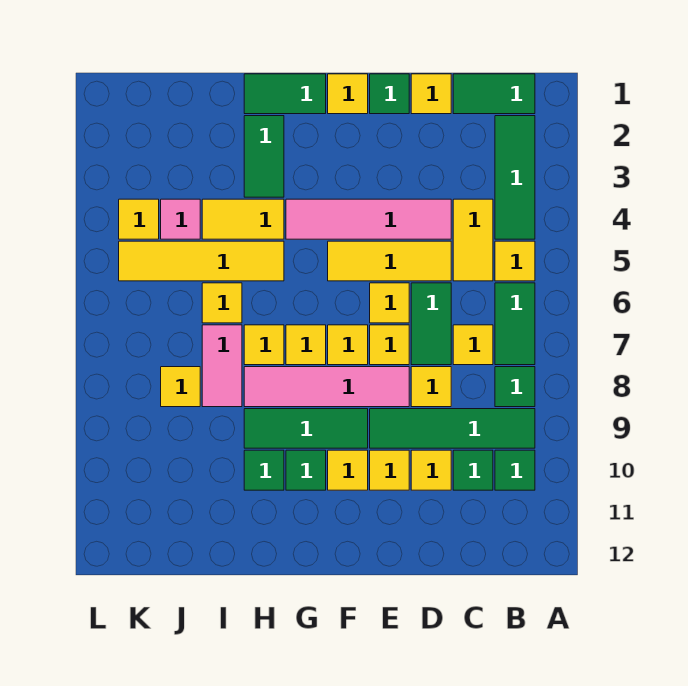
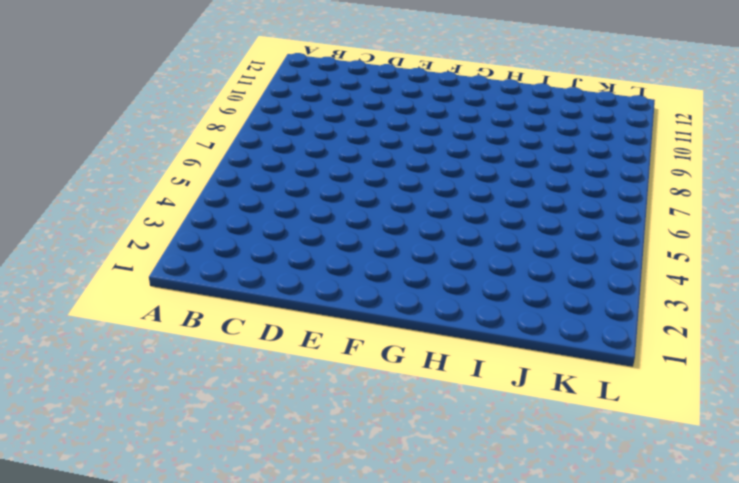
none -> green 1x2 tile [453,74,535,114]
none -> green 1x3 tile [495,116,535,239]
none -> yellow 1x1 tile [495,241,535,281]
none -> green 1x2 tile [495,283,535,365]

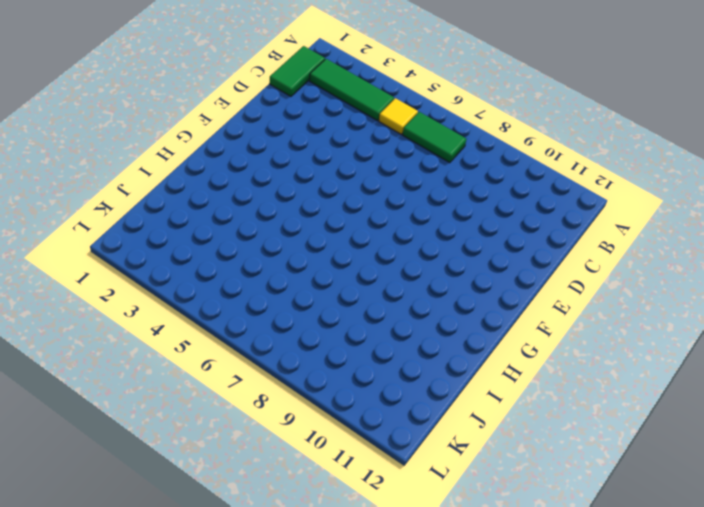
none -> green 1x1 tile [495,367,535,407]
none -> green 1x4 tile [370,409,535,448]
none -> green 1x1 tile [495,450,535,490]
none -> yellow 1x2 tile [453,199,493,281]

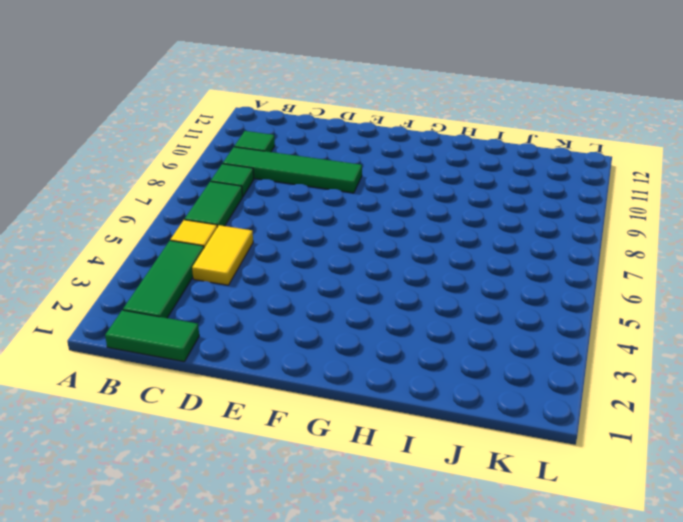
none -> yellow 1x1 tile [453,325,493,365]
none -> green 1x1 tile [453,450,493,490]
none -> yellow 1x1 tile [411,74,451,114]
none -> pink 1x4 tile [286,199,451,239]

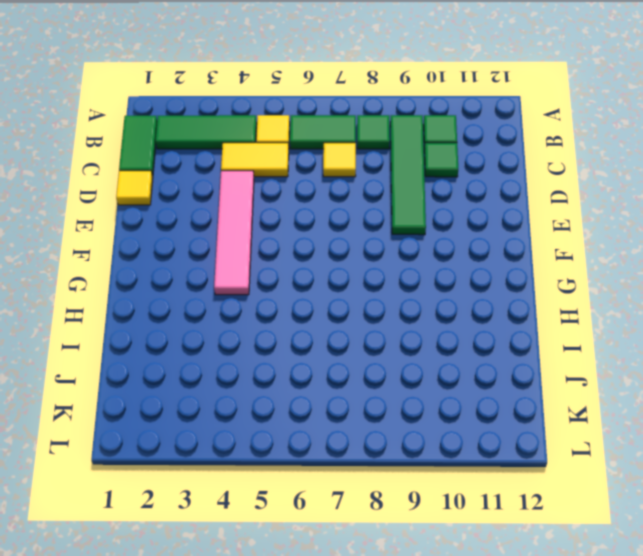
none -> yellow 1x3 tile [328,241,451,281]
none -> green 1x2 tile [411,283,451,365]
none -> yellow 1x1 tile [411,367,451,407]
none -> yellow 1x1 tile [411,450,451,490]

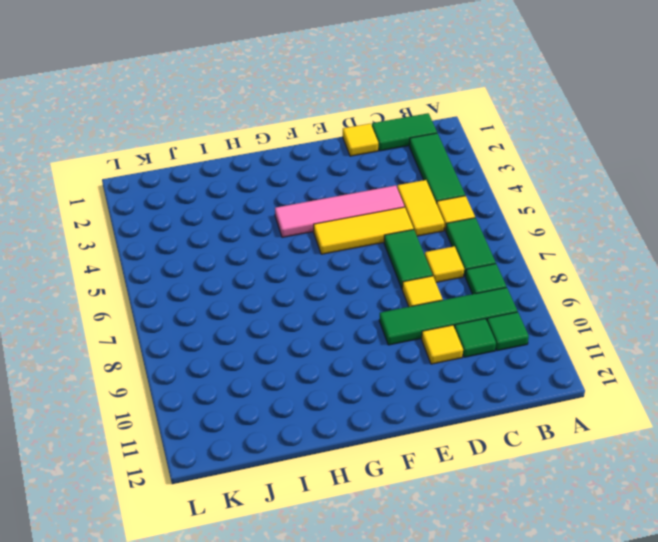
none -> green 1x1 tile [370,74,409,114]
none -> yellow 1x1 tile [370,283,409,323]
none -> yellow 1x1 tile [370,325,409,365]
none -> pink 1x4 tile [244,367,409,407]

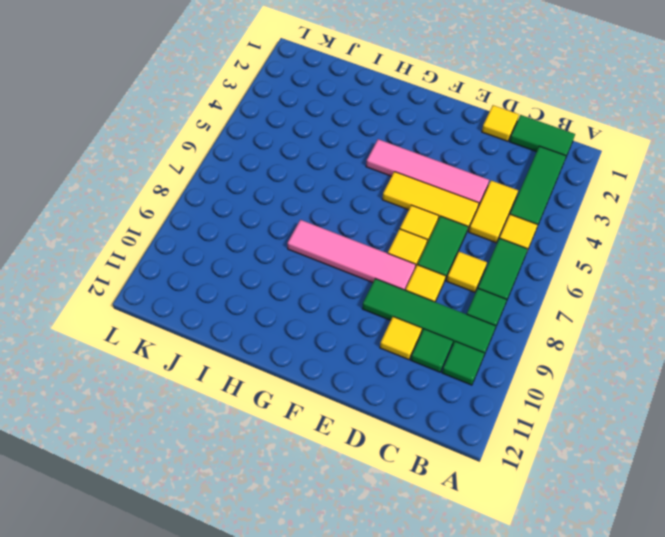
none -> green 1x1 tile [370,74,409,114]
none -> yellow 1x1 tile [370,450,409,490]
none -> yellow 1x1 tile [328,74,368,114]
none -> yellow 1x1 tile [328,325,368,365]

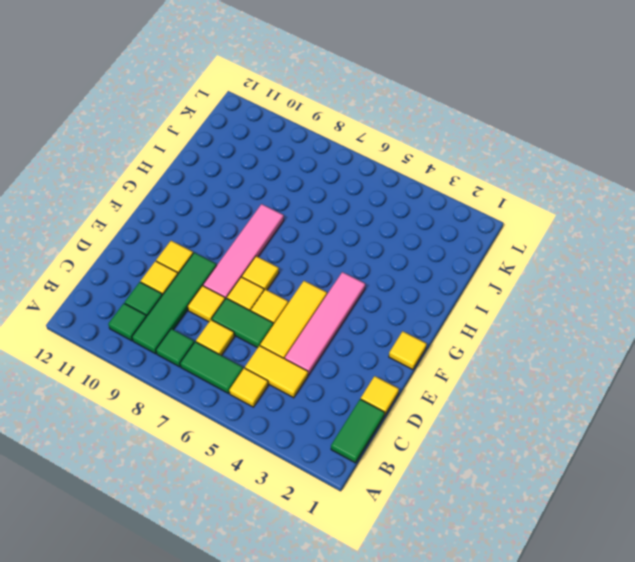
none -> green 1x3 tile [495,116,535,239]
none -> green 1x1 tile [370,74,409,114]
none -> green 1x3 tile [244,409,368,448]
none -> yellow 1x1 tile [328,450,368,490]

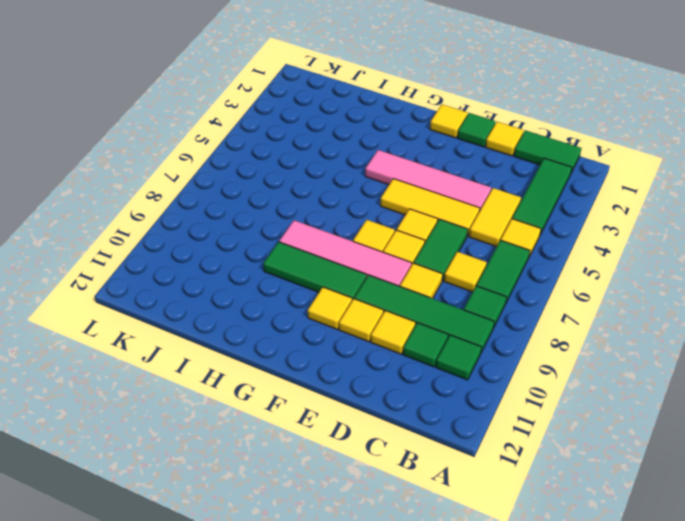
none -> green 1x2 tile [244,74,326,114]
none -> yellow 1x1 tile [286,325,326,365]
none -> green 1x1 tile [286,450,326,490]
none -> green 1x2 tile [244,116,284,197]

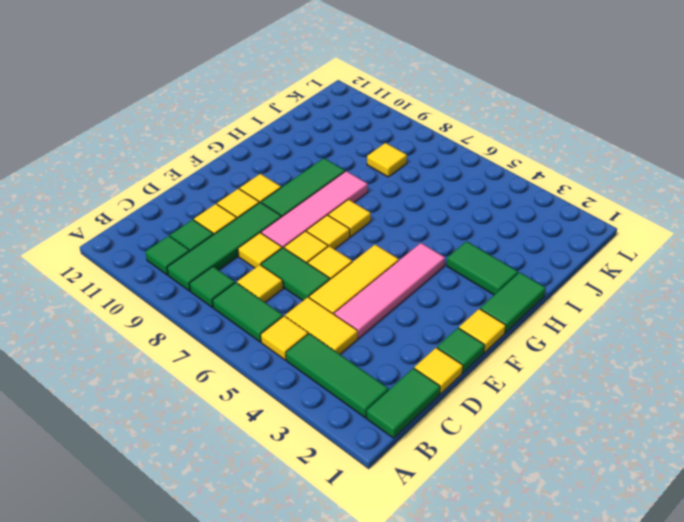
none -> green 1x1 tile [286,450,326,490]
none -> yellow 1x2 tile [202,199,284,239]
none -> yellow 1x4 tile [119,241,284,281]
none -> yellow 1x1 tile [244,325,284,365]

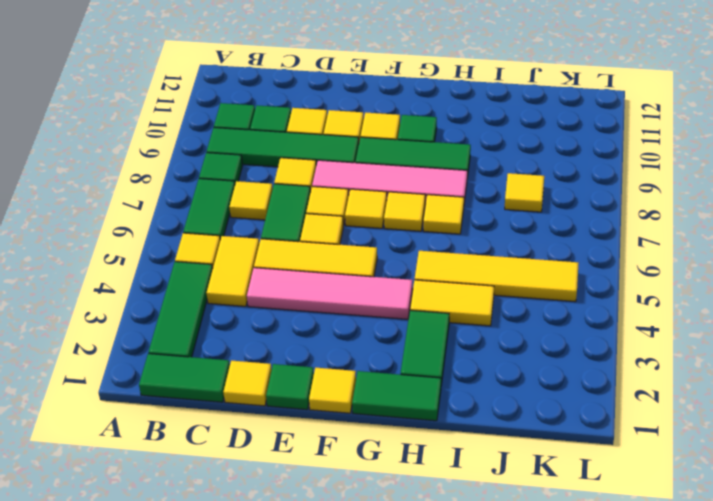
none -> green 1x1 tile [244,450,284,490]
none -> yellow 1x1 tile [202,283,242,323]
none -> pink 1x2 tile [202,325,242,407]
none -> pink 1x1 tile [161,199,200,239]

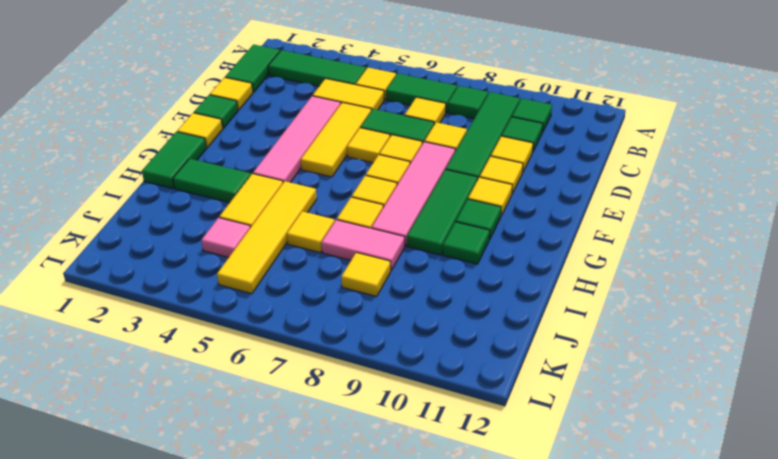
none -> yellow 1x1 tile [119,199,159,239]

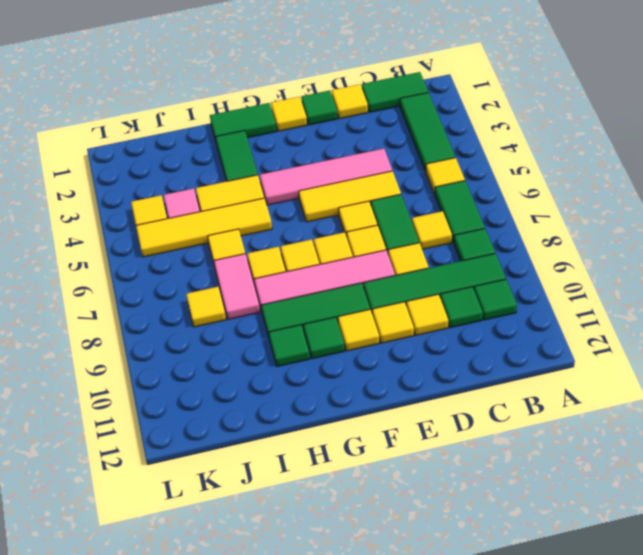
none -> yellow 1x2 tile [453,199,493,281]

